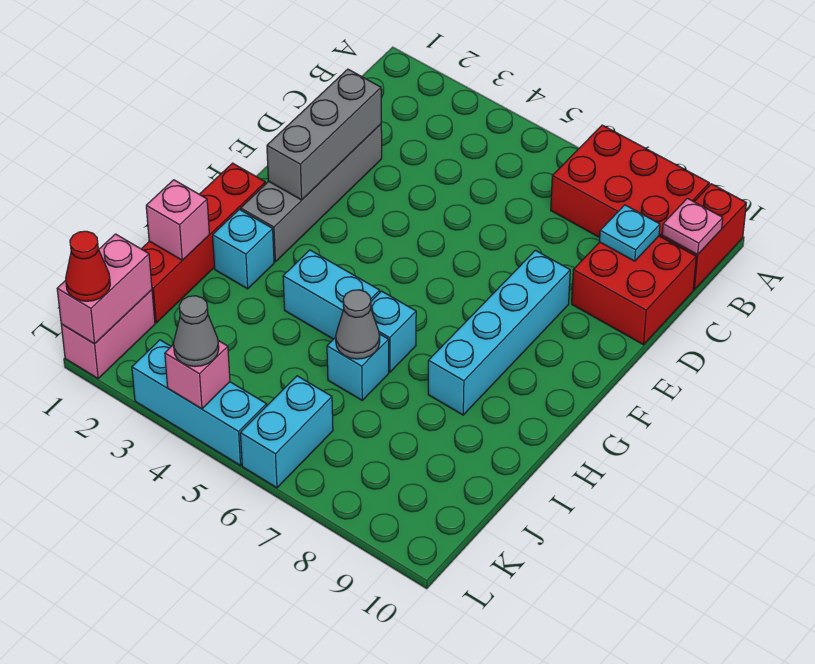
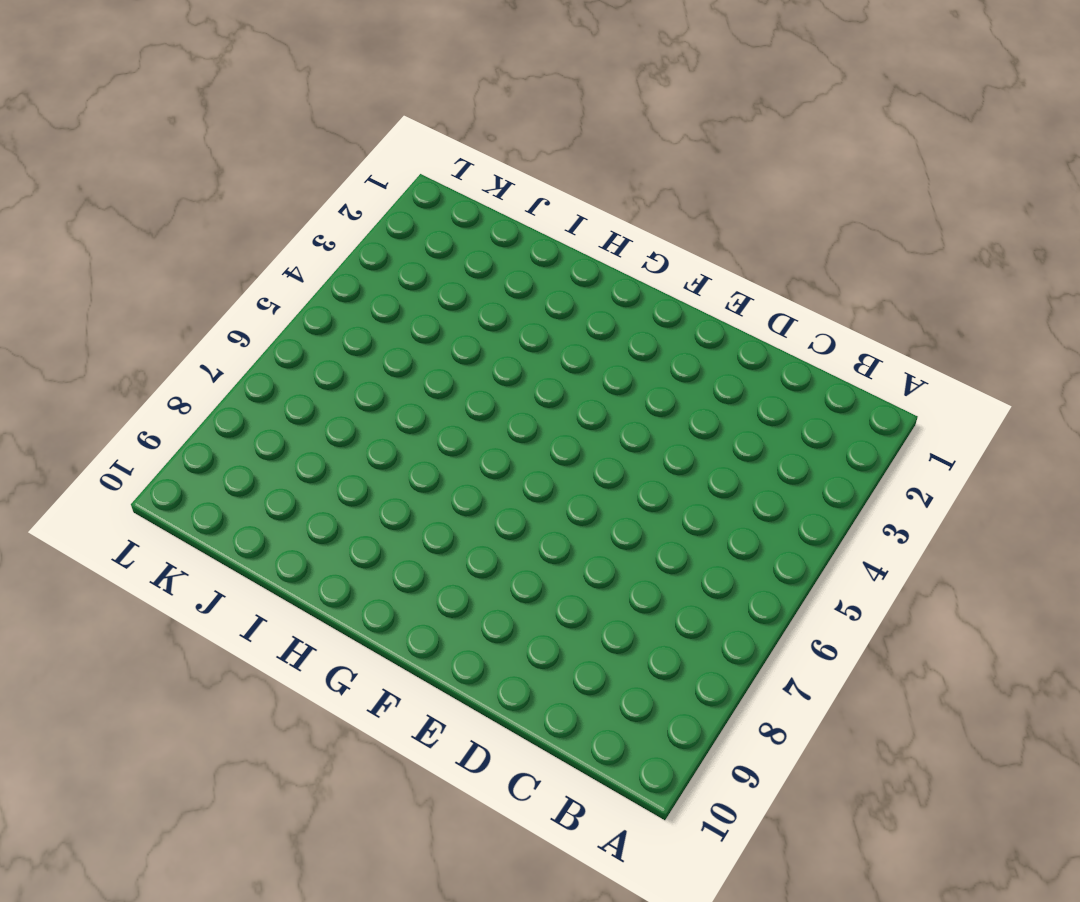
none -> red 2x3 brick [551,125,709,238]
none -> red 1x2 brick [662,184,746,290]
none -> red 2x2 brick [572,236,696,345]

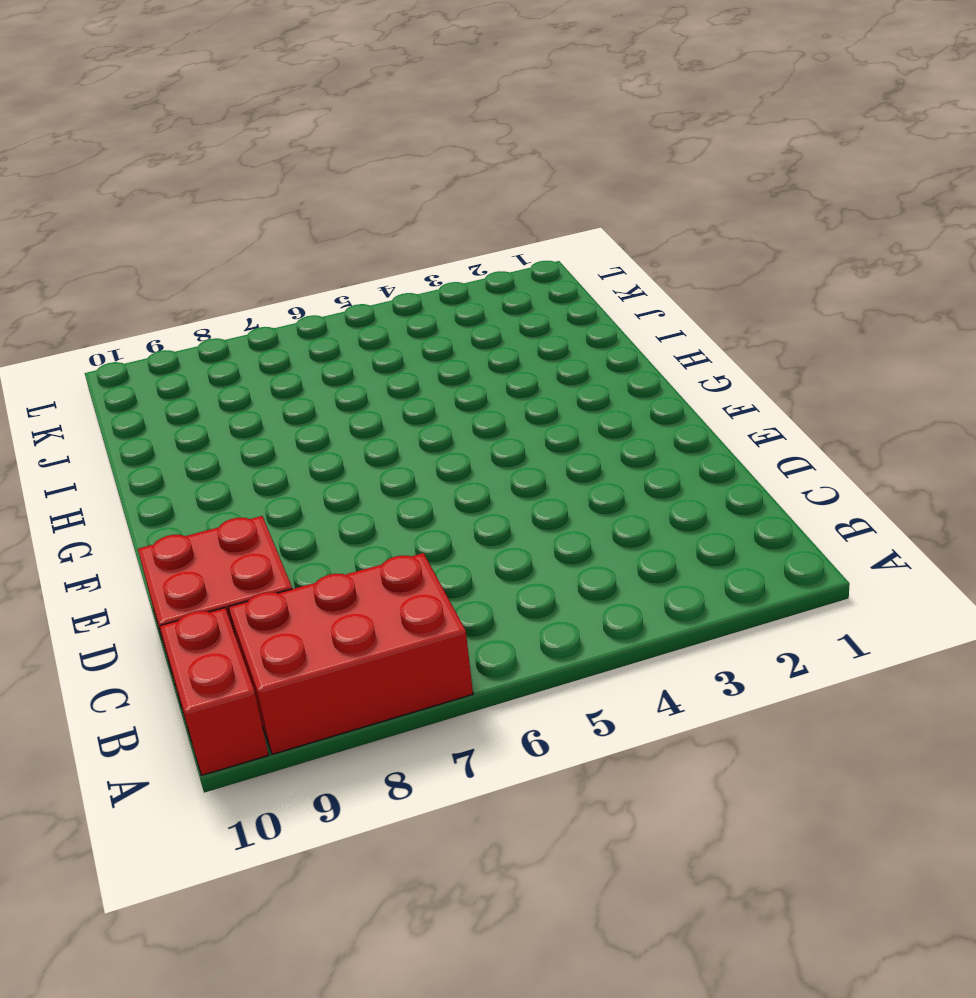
none -> grey 1x4 brick [241,124,382,262]
none -> cyan 1x4 brick [428,250,570,415]
none -> red 1x4 brick [142,163,265,323]

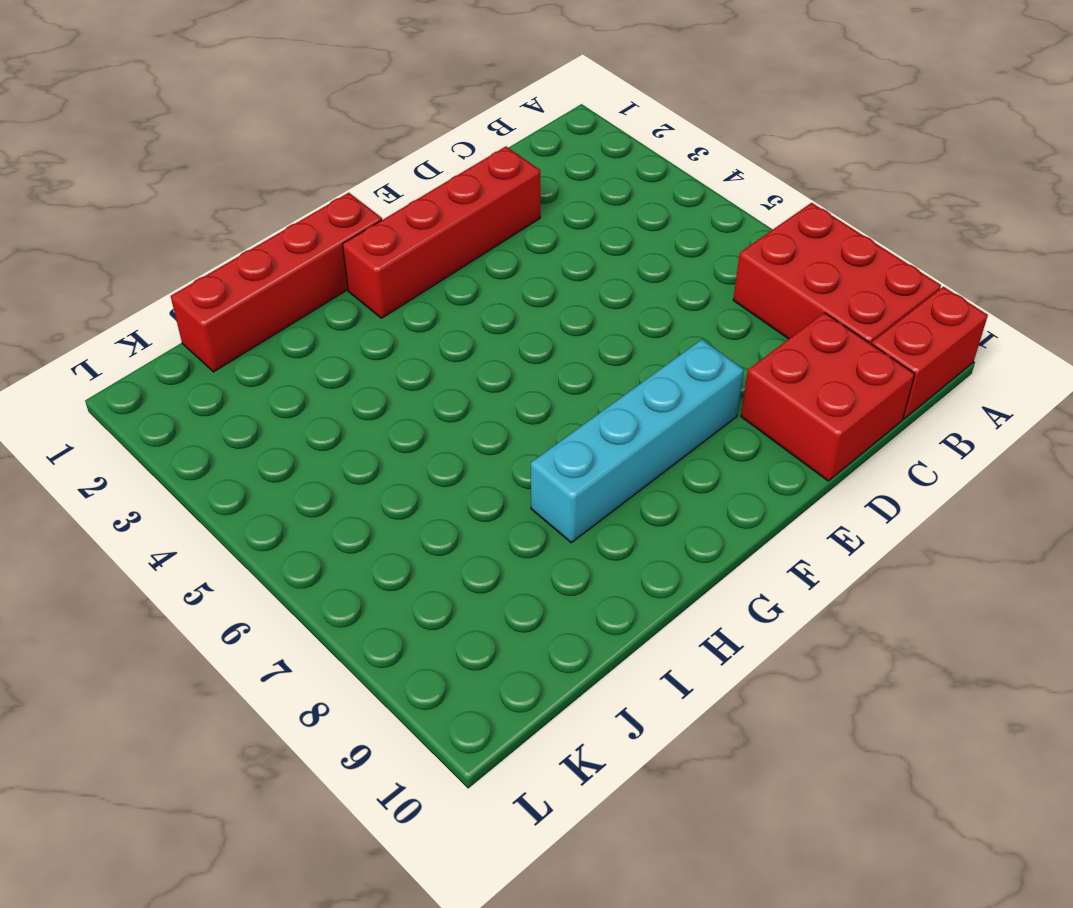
red 1x4 brick [343,146,540,318] -> grey 1x4 brick [241,124,382,262]
none -> cyan 1x1 brick [213,209,274,289]
none -> cyan 1x2 brick [283,250,380,339]
none -> cyan 1x1 brick [371,291,416,372]

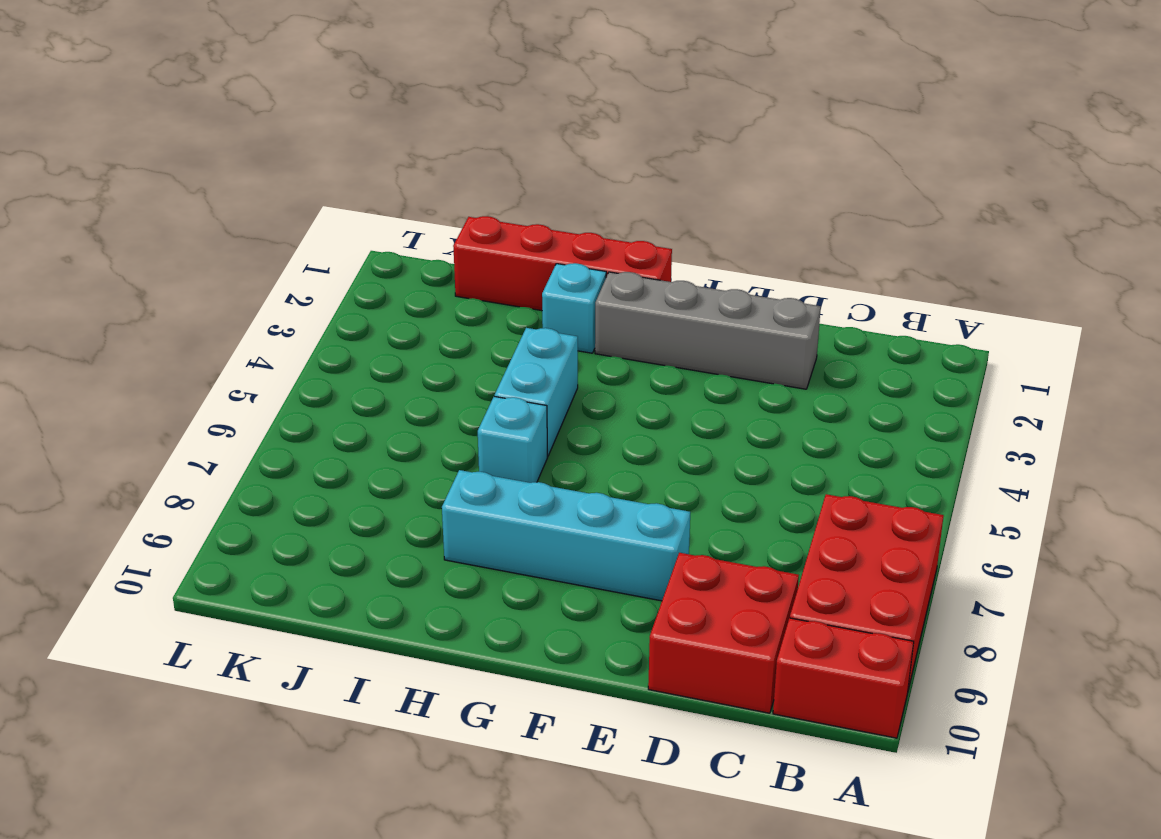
none -> cyan 1x1 brick [327,334,389,400]
none -> pink 1x2 brick [61,290,155,379]
none -> cyan 1x2 brick [240,376,333,488]

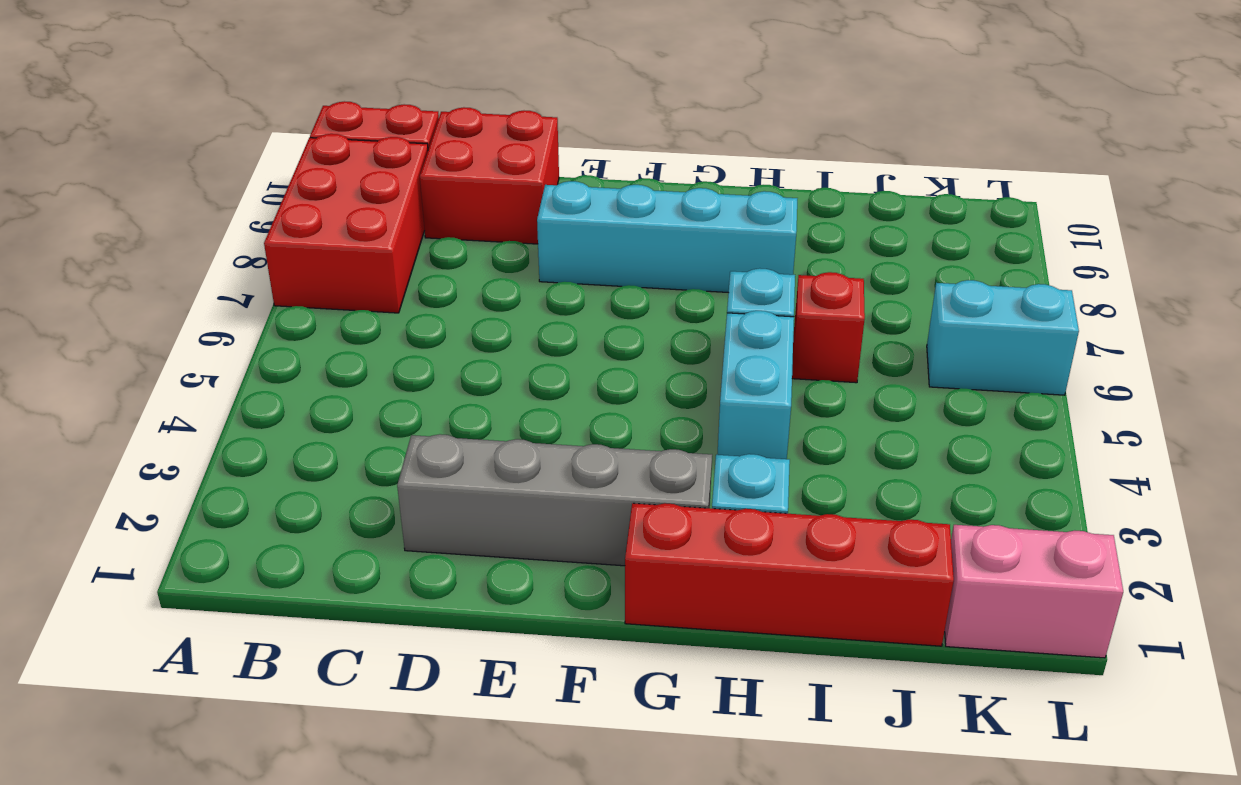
red 1x1 brick [792,272,865,383] -> cyan 1x1 brick [327,334,389,400]
none -> cyan 1x3 brick [132,340,267,466]
none -> pink 1x1 plate [662,198,723,254]
none -> cyan 1x1 plate [600,205,660,261]

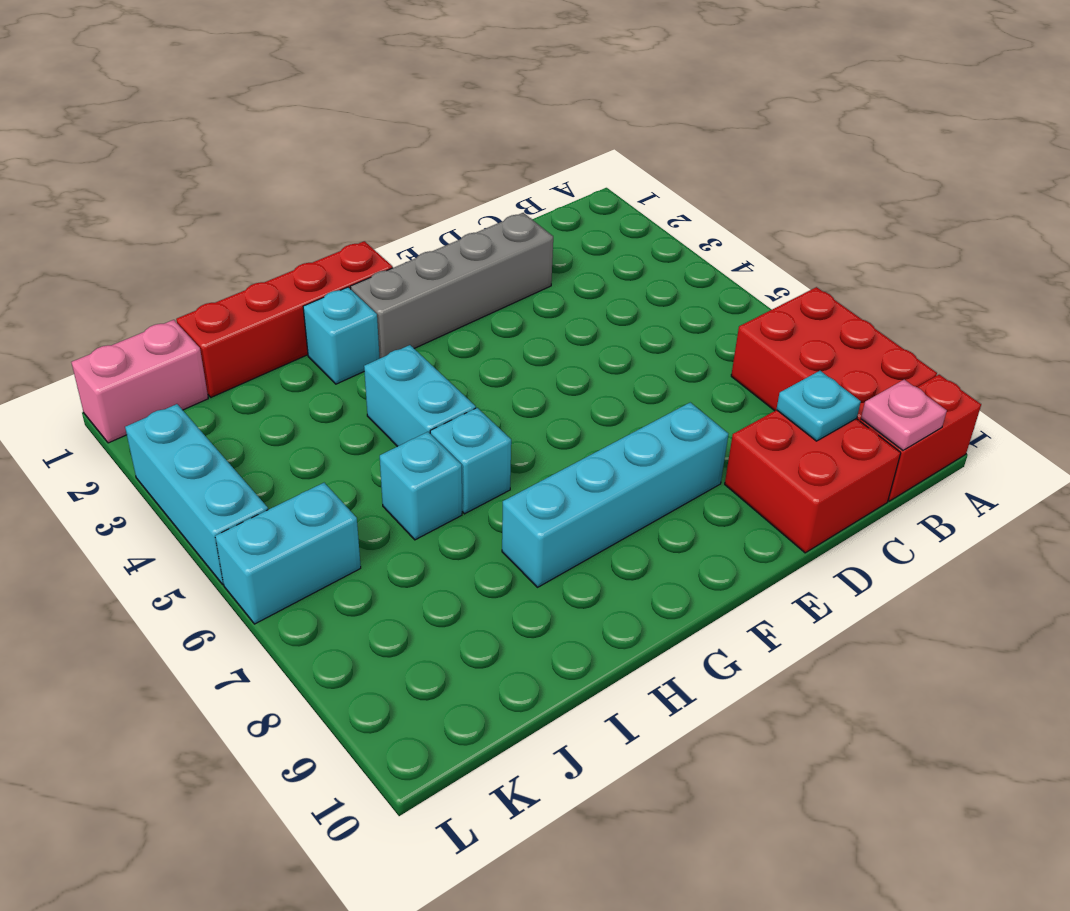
none -> grey 1x3 brick [267,69,381,200]
none -> pink 1x1 brick [146,180,209,260]
none -> grey 1x1 cone [336,290,380,359]

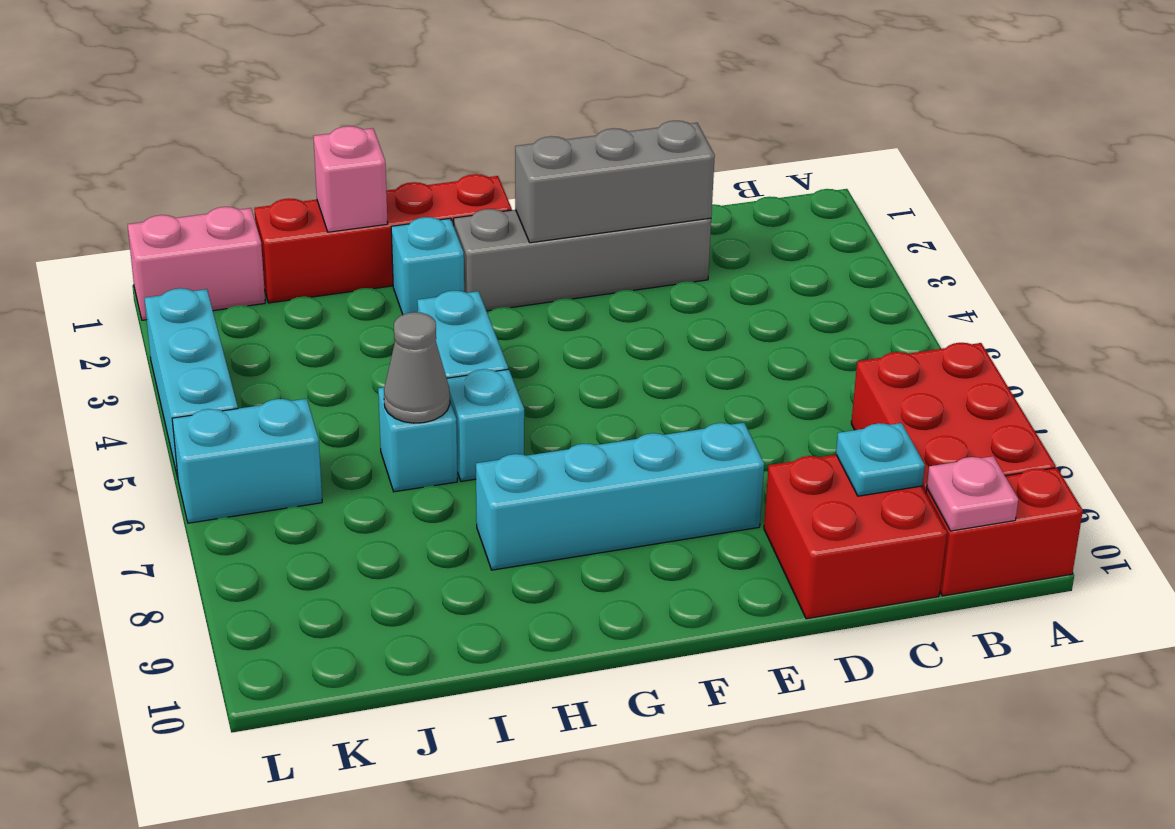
none -> pink 1x2 brick [57,234,152,344]
none -> pink 1x1 brick [165,341,230,409]
none -> red 1x1 cone [66,231,110,301]

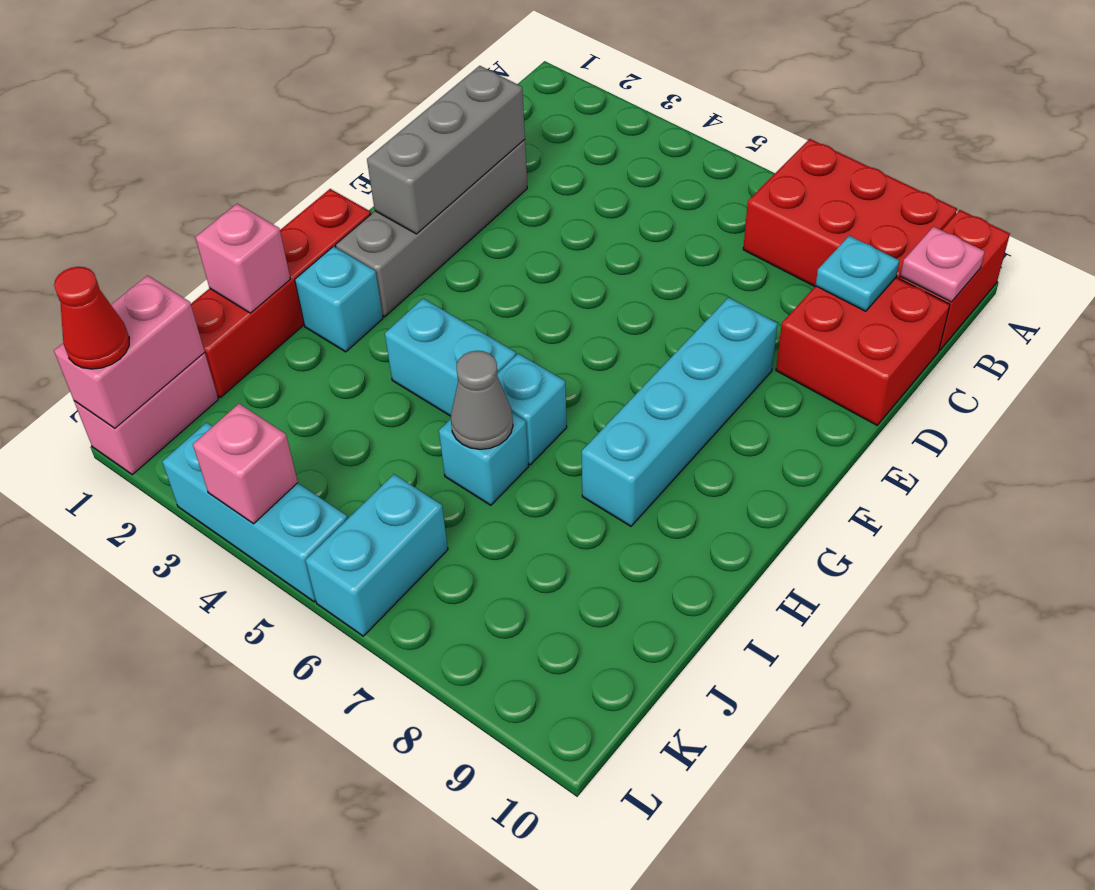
none -> grey 1x1 cone [174,296,219,367]

